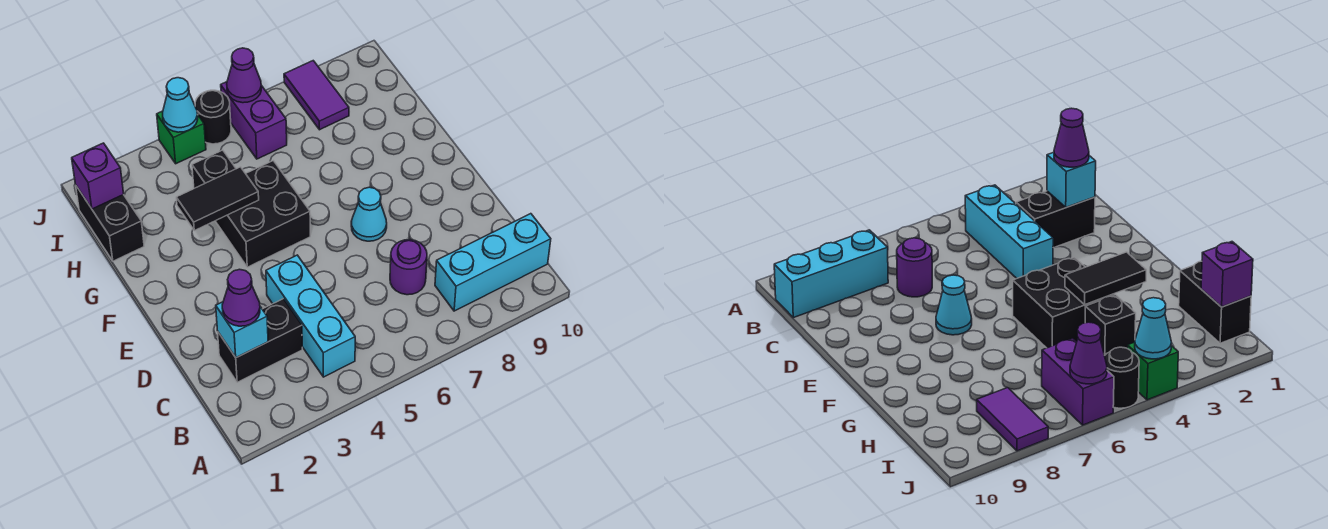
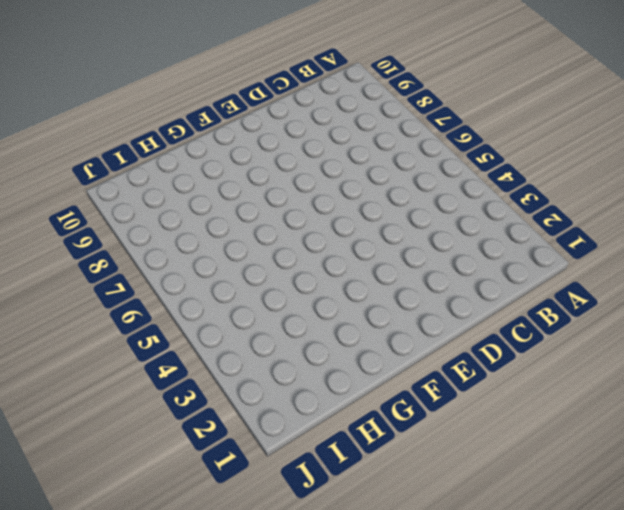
none -> cyan 1x3 brick [266,255,355,377]
none -> cyan 1x3 brick [435,214,551,311]
none -> black 1x2 brick [218,299,302,382]

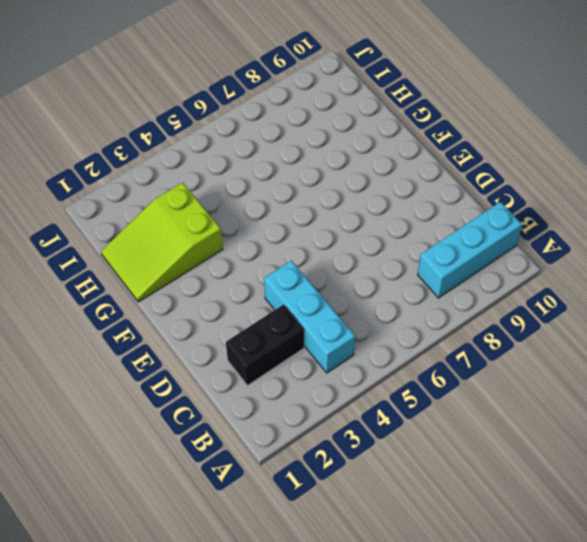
lime 2x3 slope [101,183,223,302] -> black 1x2 brick [76,186,144,261]
none -> purple 1x1 round brick [390,240,427,295]
none -> cyan 1x1 cone [351,187,387,241]
none -> black 2x2 brick [216,161,310,267]

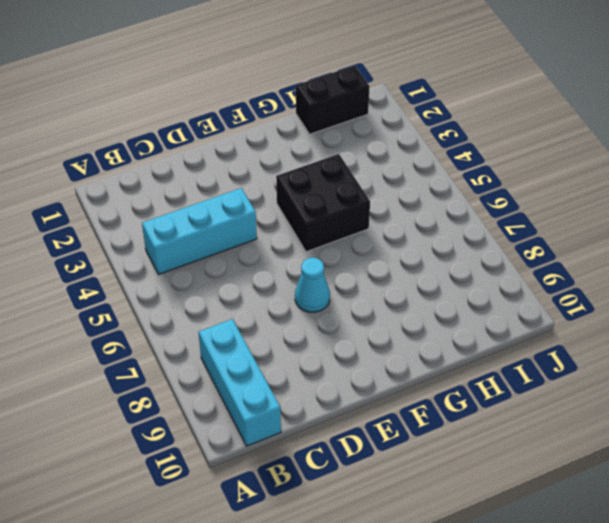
none -> black 1x2 brick [218,299,302,382]
none -> purple 1x1 round brick [390,240,427,295]
none -> black 1x1 brick [192,150,236,188]

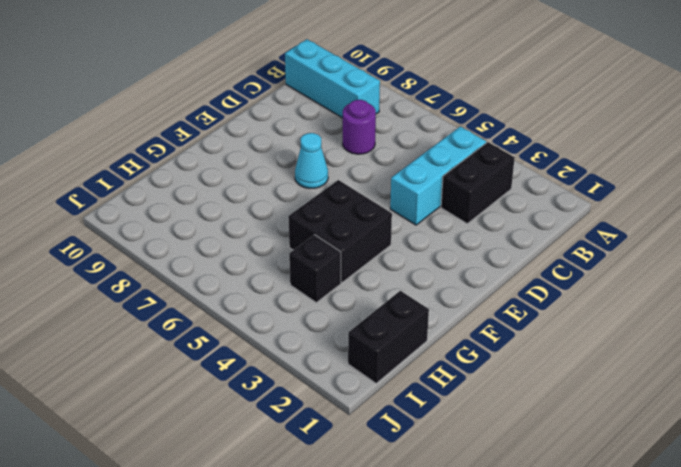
black 1x2 brick [441,142,515,224] -> black 1x2 brick turned to [218,299,302,382]
none -> purple 1x2 brick [221,82,287,159]
none -> purple 1x2 tile [284,61,349,130]
none -> green 1x1 brick [157,111,206,164]

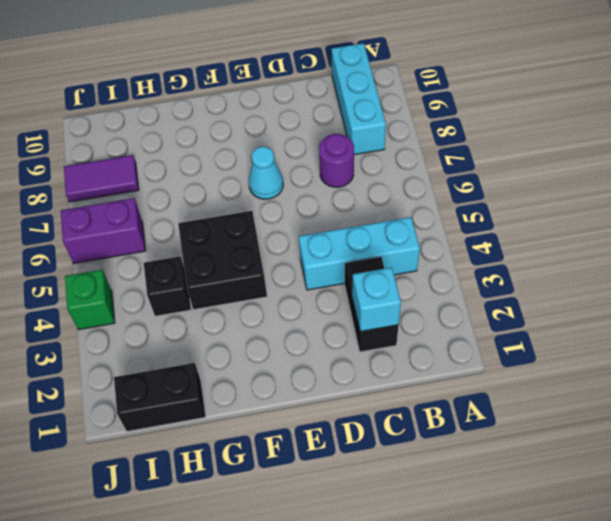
none -> black 1x1 round brick [195,90,231,144]
none -> black 1x2 tile [176,167,259,231]
none -> purple 1x1 brick [72,143,124,209]

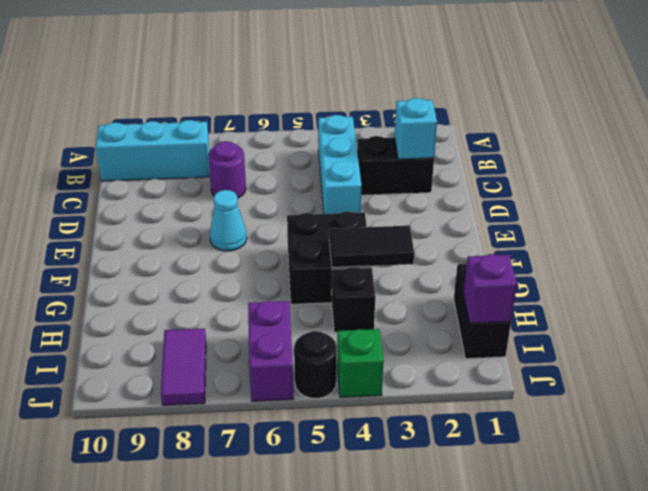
none -> cyan 1x1 cone [163,78,198,132]
none -> purple 1x1 cone [227,48,261,103]
none -> purple 1x1 cone [222,269,260,326]

